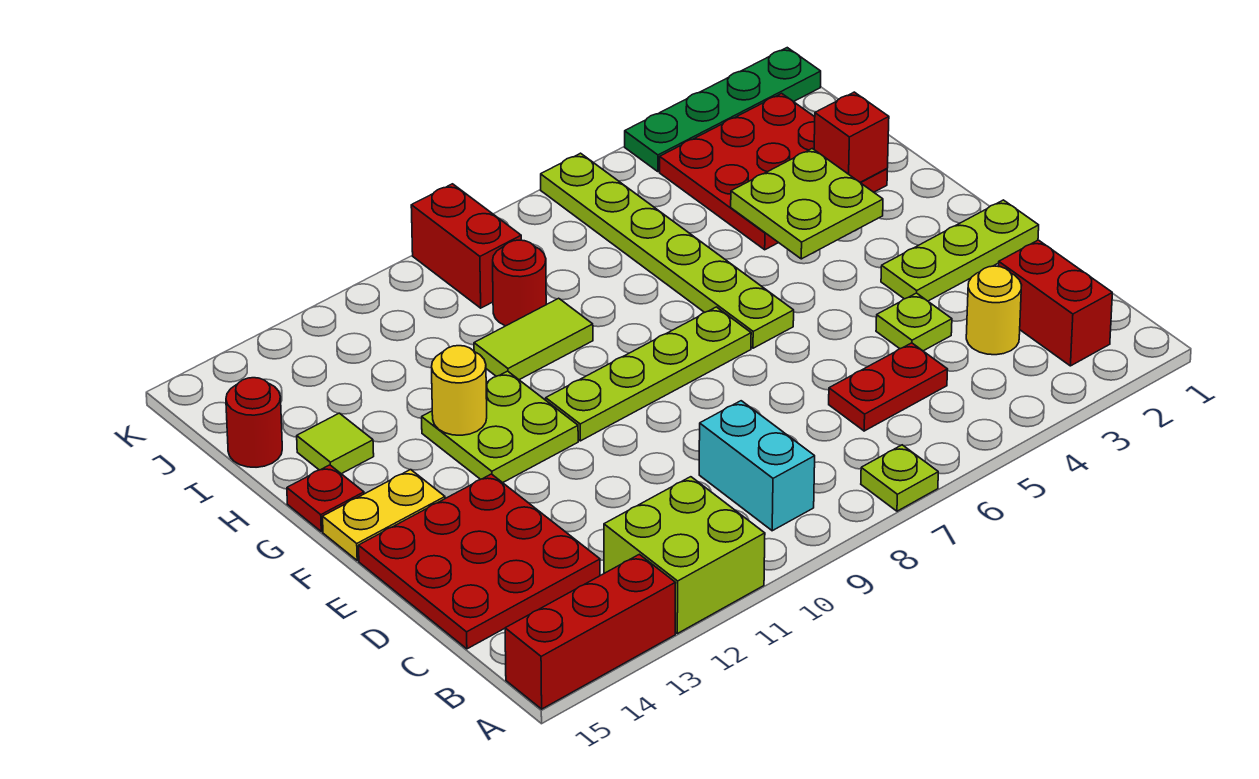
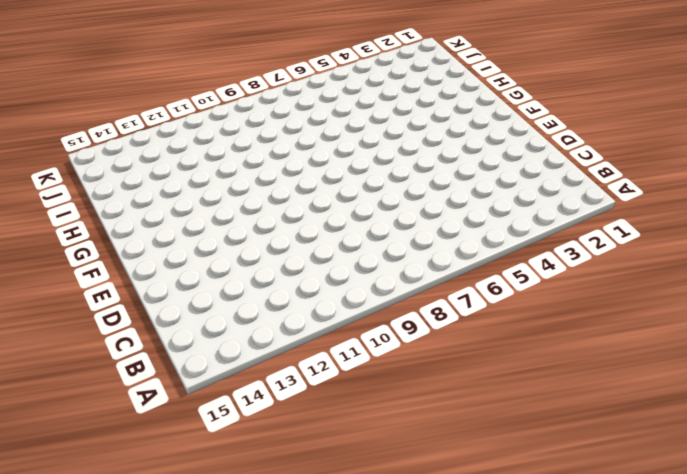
none -> lime 1x1 plate [861,445,938,511]
none -> lime 2x2 brick [604,477,765,634]
none -> red 1x3 brick [505,554,675,709]

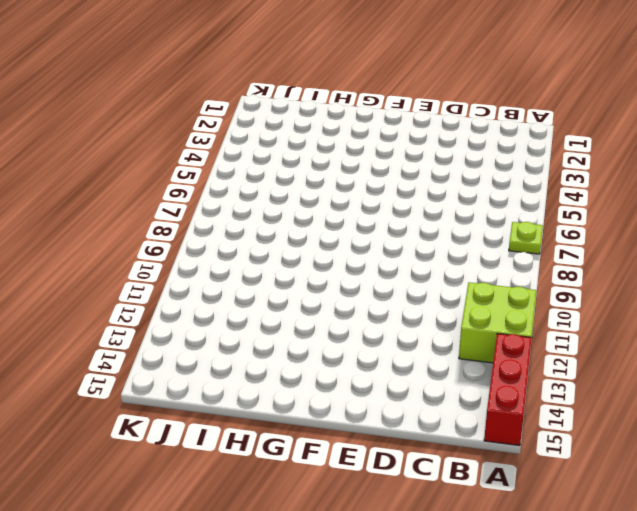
none -> red 1x2 brick [999,240,1112,366]
none -> cyan 1x2 brick [699,401,815,531]
none -> yellow 1x1 round brick [966,266,1022,355]

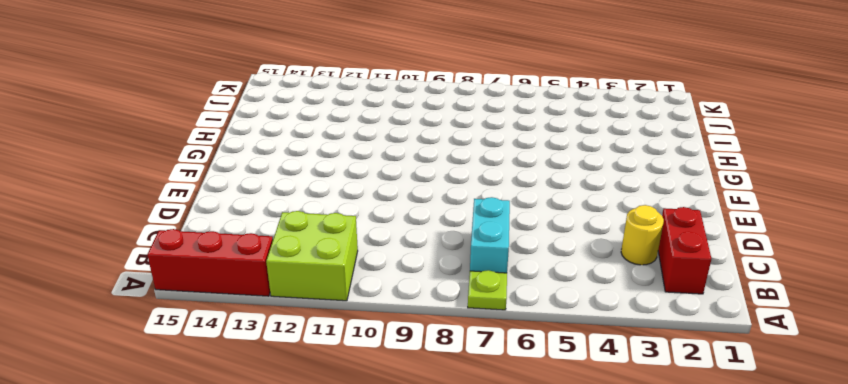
cyan 1x2 brick [470,197,510,273] -> cyan 1x2 brick moved to [699,401,815,531]
none -> red 1x2 plate [829,343,948,431]
none -> red 3x3 plate [359,474,600,649]
none -> lime 1x1 plate [876,293,952,351]

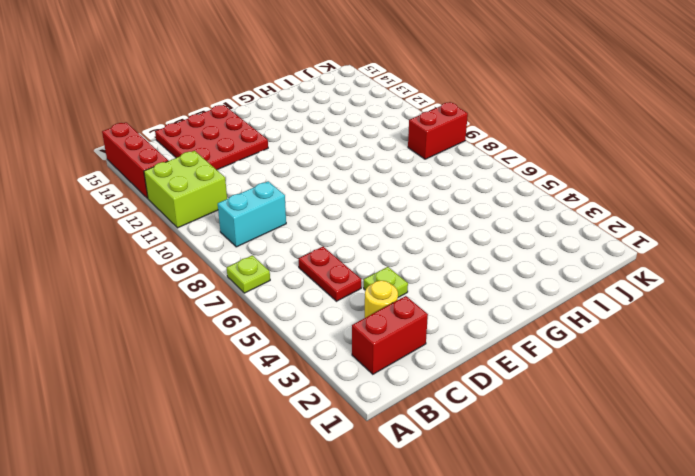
none -> lime 1x3 plate [881,200,1039,301]
none -> lime 1x6 plate [541,153,794,348]
none -> lime 1x4 plate [546,307,751,441]

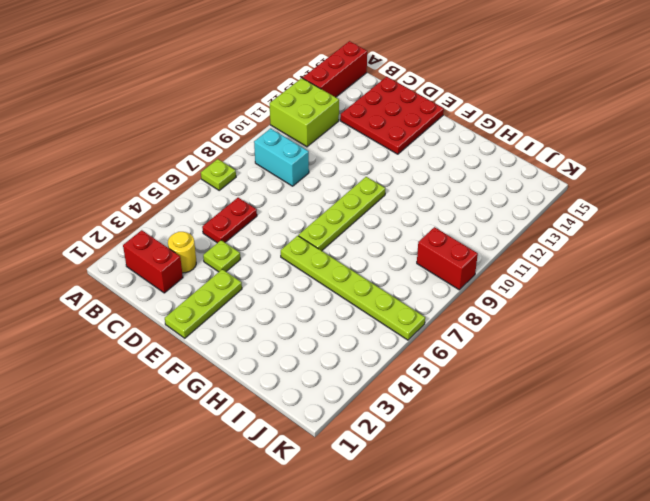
none -> lime 2x2 plate [422,371,578,483]
none -> yellow 1x2 plate [323,470,445,560]
none -> red 1x1 plate [287,465,364,532]

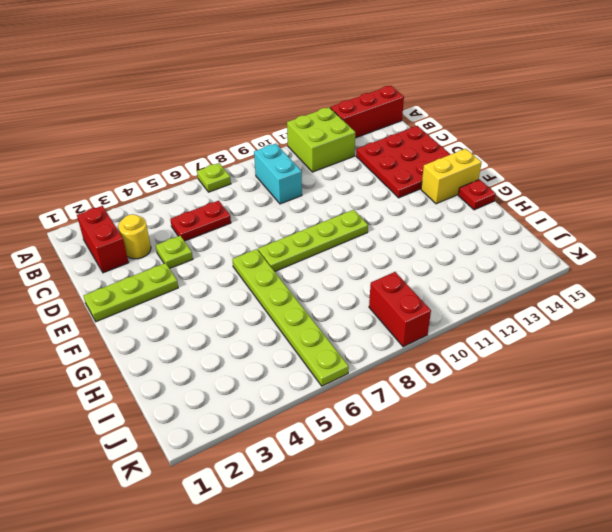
yellow 1x2 brick [421,149,482,204] -> yellow 1x2 plate [323,470,445,560]
none -> lime 2x2 plate [422,371,578,483]
none -> red 3x3 plate [660,93,887,250]
none -> lime 1x2 tile [474,298,593,380]

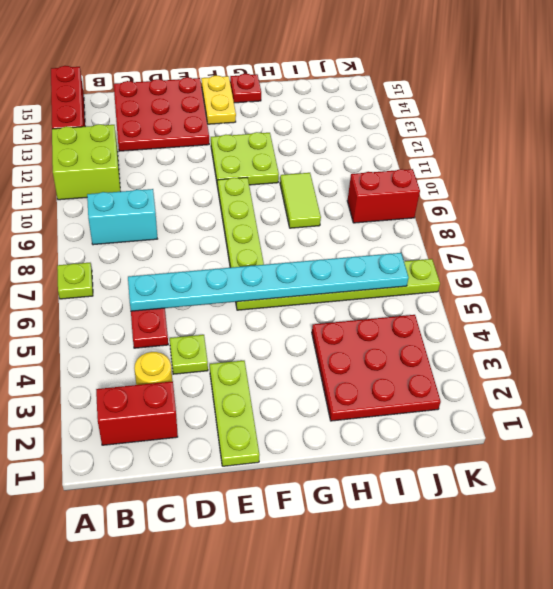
cyan 1x8 plate [128,253,409,311] -> none
none -> lime 1x1 tile [297,413,374,474]
none -> red 1x1 round brick [493,240,546,326]
none -> red 1x1 round brick [226,378,282,467]

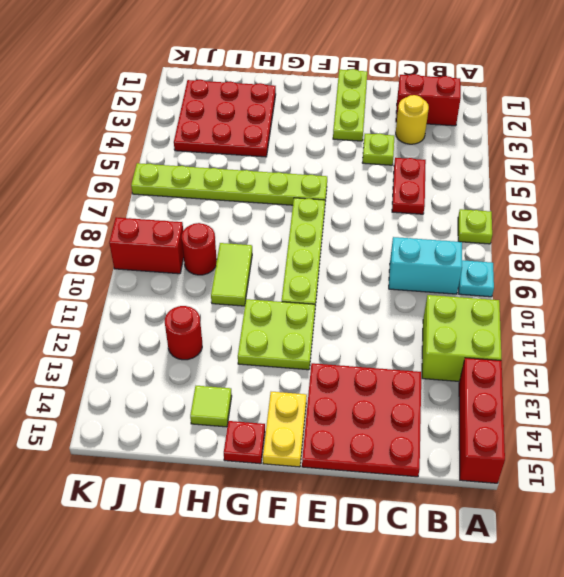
cyan 1x1 plate [458,260,494,297] -> none
red 1x1 round brick [165,306,202,360] -> red 1x1 round brick moved to [226,378,282,467]
none -> green 1x4 plate [625,48,821,172]
none -> lime 2x2 plate [731,149,883,259]
none -> yellow 1x1 round brick [431,346,487,435]

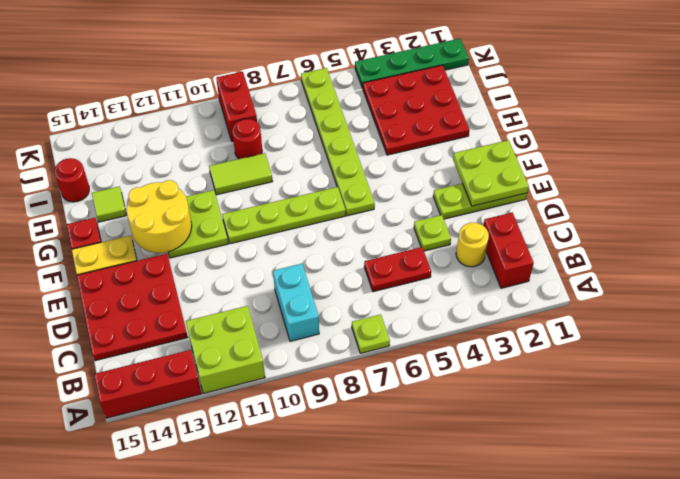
lime 2x2 plate [453,140,529,206] -> lime 2x2 plate moved to [731,149,883,259]
yellow 2x2 round brick [127,180,192,253] -> yellow 1x1 round brick [431,346,487,435]
none -> red 1x1 brick [814,92,889,182]

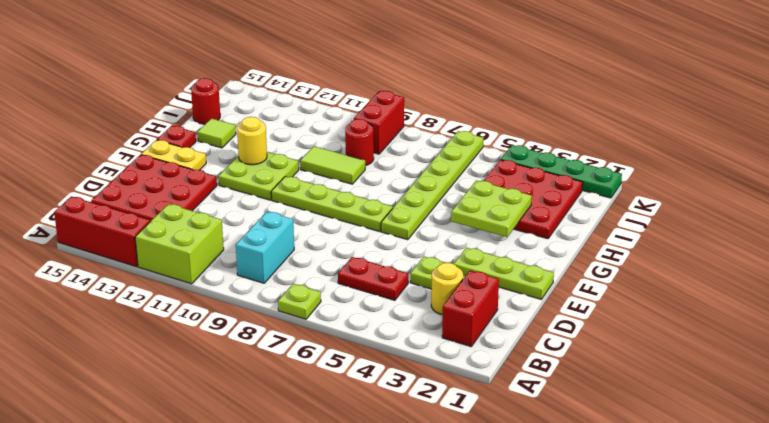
none -> red 1x1 brick [814,92,889,182]

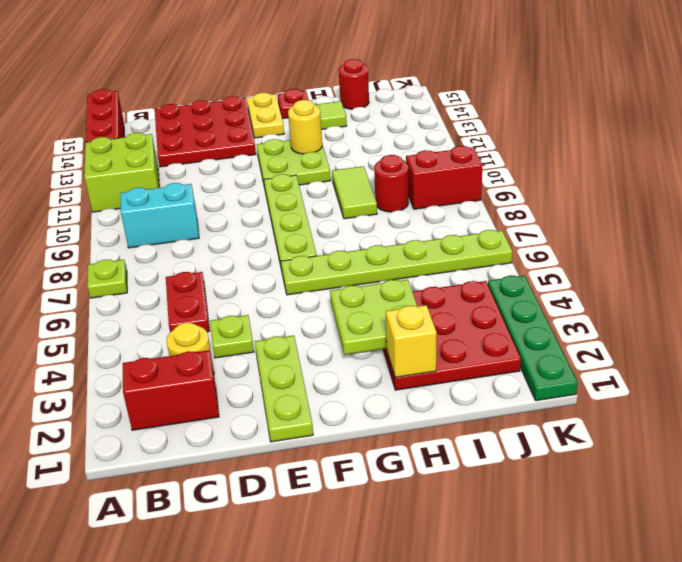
yellow 1x1 brick [386,305,437,377] -> red 1x1 brick [814,92,889,182]

